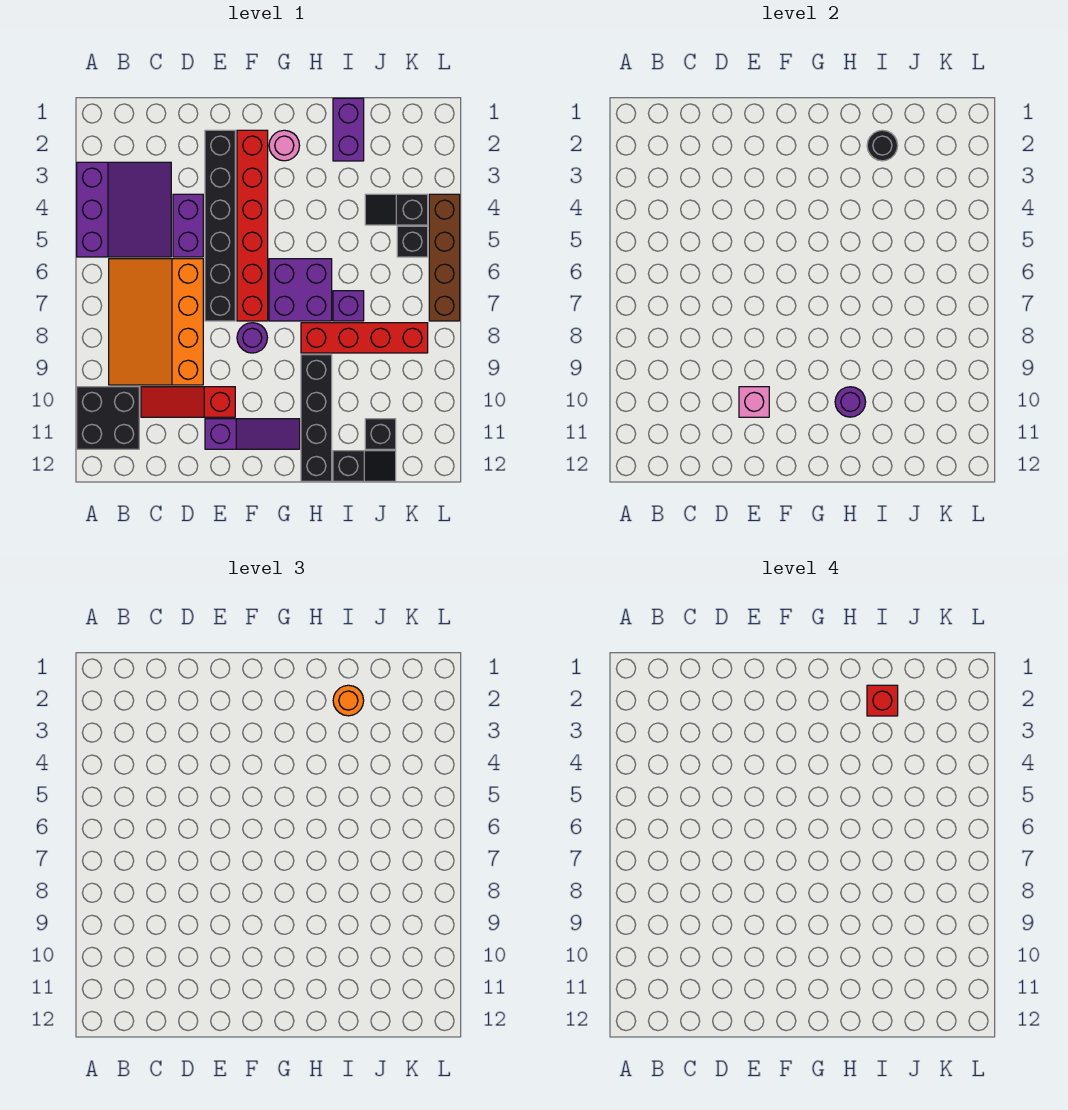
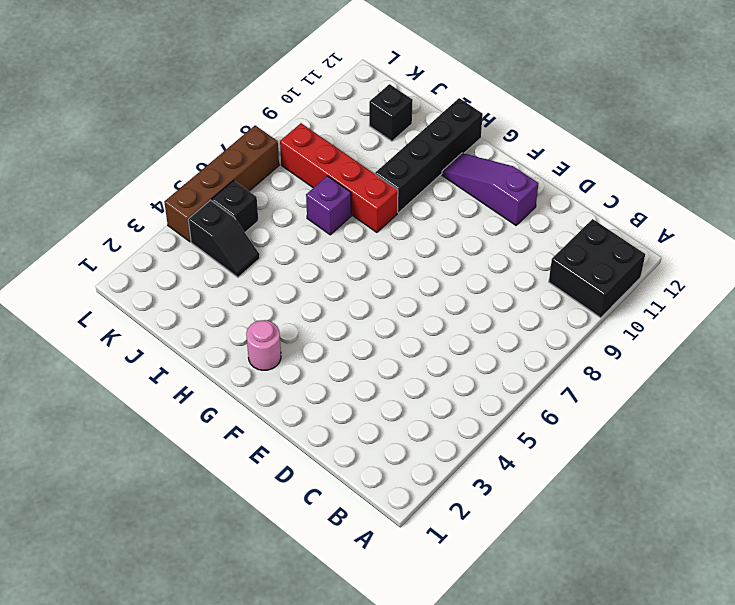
none -> purple 3x3 slope [77,162,171,257]
none -> orange 3x4 slope [109,259,203,385]
none -> red 1x3 slope [141,387,235,417]

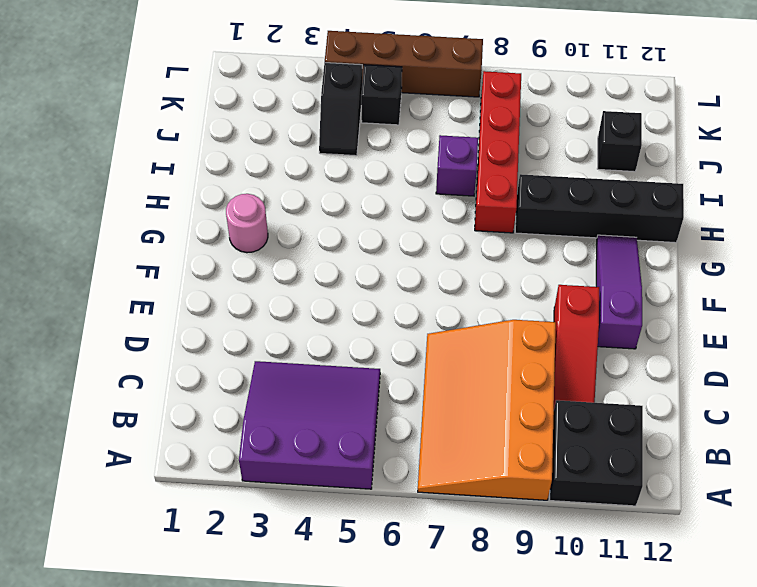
orange 3x4 slope [418,320,556,500] -> orange 3x4 slope turned to [109,259,203,385]
none -> purple 1x2 brick [173,194,203,257]
none -> black 1x6 brick [205,130,235,321]
none -> red 1x6 brick [237,130,268,321]

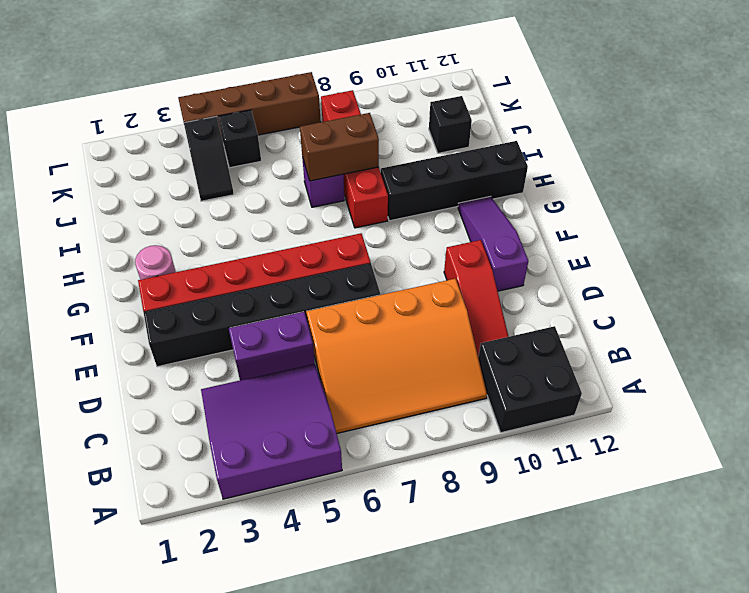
brown 1x2 brick [300,113,379,181] -> none
none -> purple 1x1 round brick [237,323,267,353]
none -> purple 2x2 brick [269,259,332,321]
none -> purple 1x2 brick [333,98,364,161]

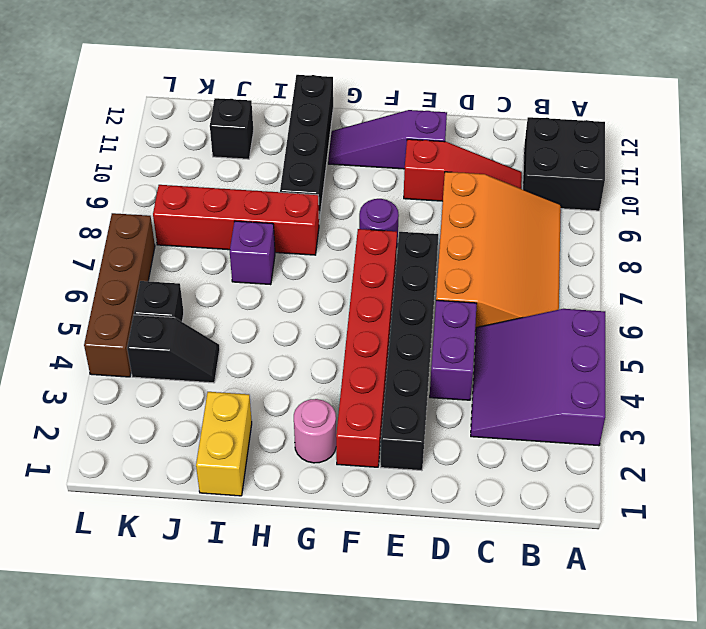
yellow 1x2 brick [196,392,252,496] -> purple 1x2 brick [333,98,364,161]
none -> purple 2x2 brick [269,259,332,321]
none -> black 1x2 slope [333,451,396,481]
none -> pink 1x1 brick [739,387,769,417]

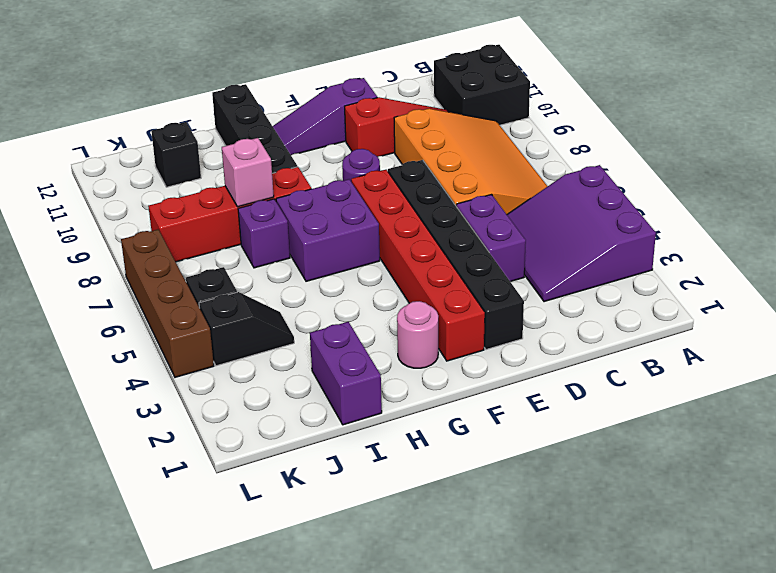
pink 1x1 brick [222,138,274,207] -> pink 1x1 brick moved to [739,387,769,417]
none -> black 1x2 slope [333,451,396,481]
none -> purple 1x1 round brick [835,387,866,417]
none -> black 1x1 round brick [867,130,898,161]

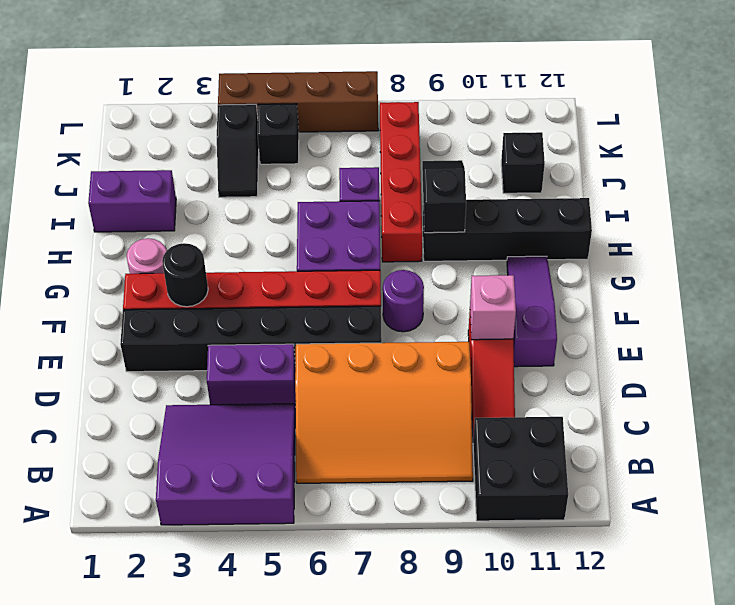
black 1x1 round brick [162,243,208,307] -> black 1x1 round brick moved to [867,130,898,161]
black 1x2 slope [422,160,466,233] -> black 1x2 slope moved to [333,451,396,481]
none -> purple 1x1 round brick [835,387,866,417]
none -> orange 1x1 round brick [333,685,364,716]
none -> red 1x1 brick [867,685,898,716]

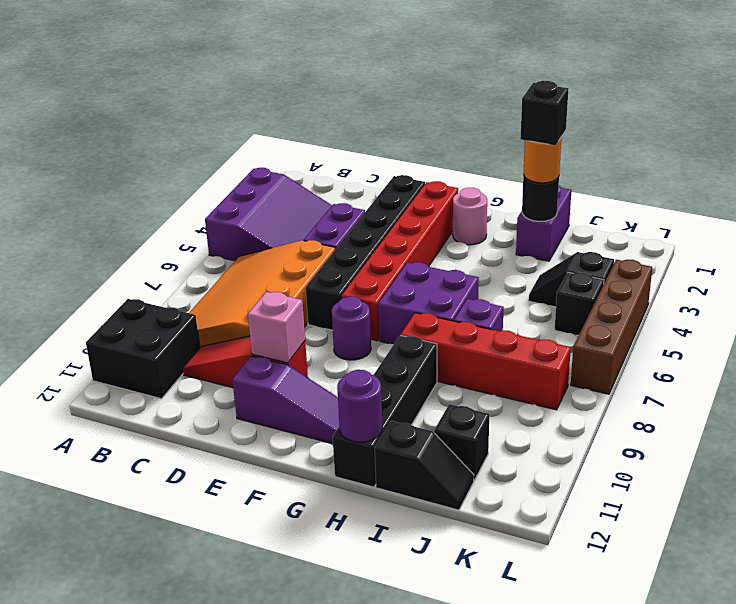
purple 1x1 round brick [337,370,383,442] -> purple 1x1 round brick moved to [835,387,866,417]
black 1x1 brick [520,81,568,145] -> red 1x1 brick [867,685,898,716]

